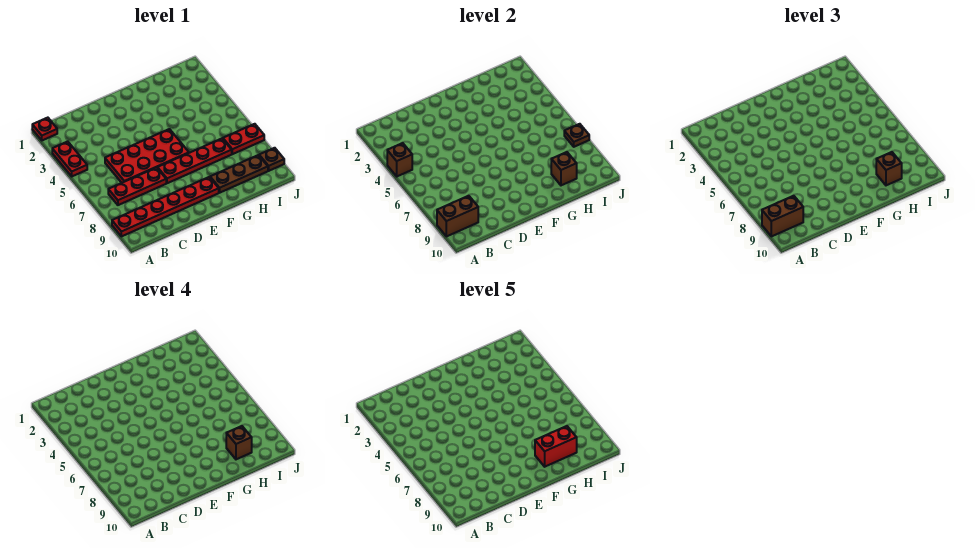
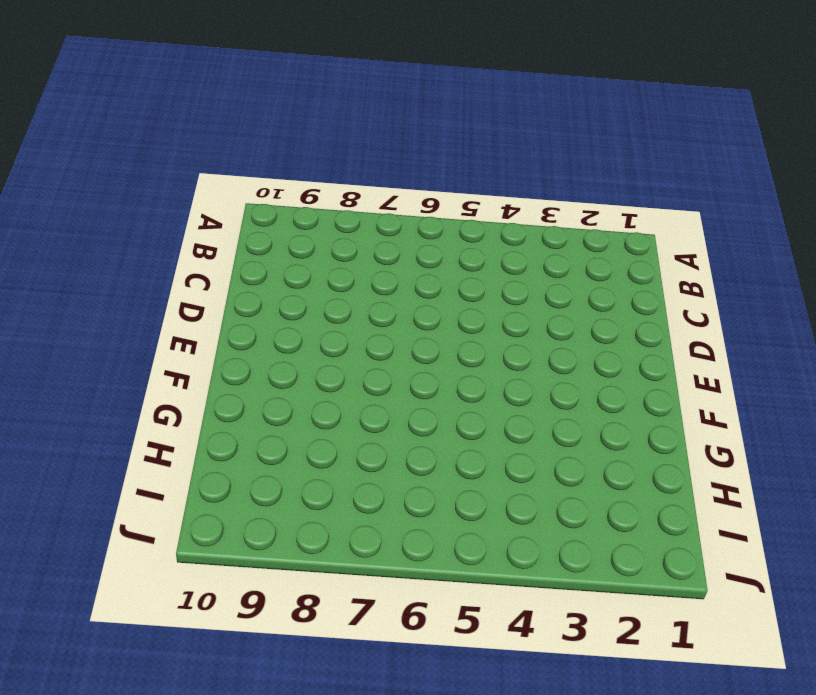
none -> red 1x1 plate [32,118,57,140]
none -> red 1x2 plate [52,141,87,176]
none -> red 1x6 plate [112,177,219,236]

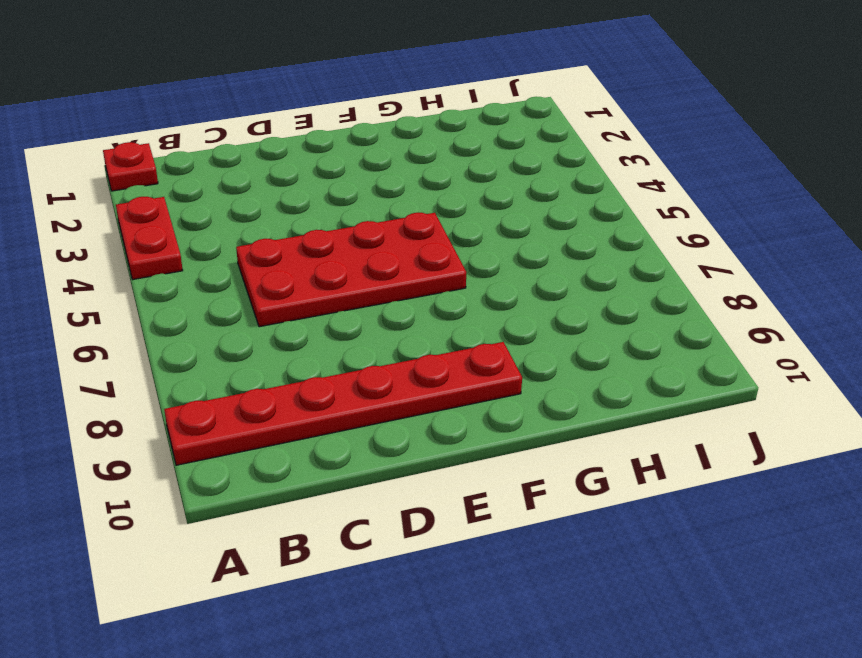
none -> red 1x3 plate [108,168,166,205]
none -> red 1x4 plate [157,139,232,183]
none -> brown 1x3 plate [210,155,268,193]

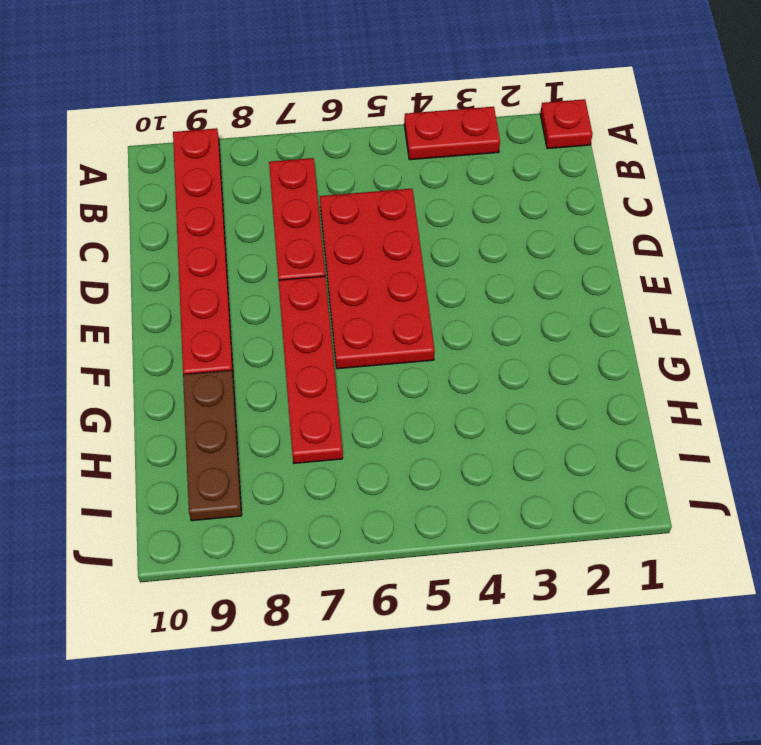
none -> red 1x2 plate [223,124,264,154]
none -> brown 1x1 plate [259,148,284,171]
none -> brown 1x1 brick [387,143,412,176]

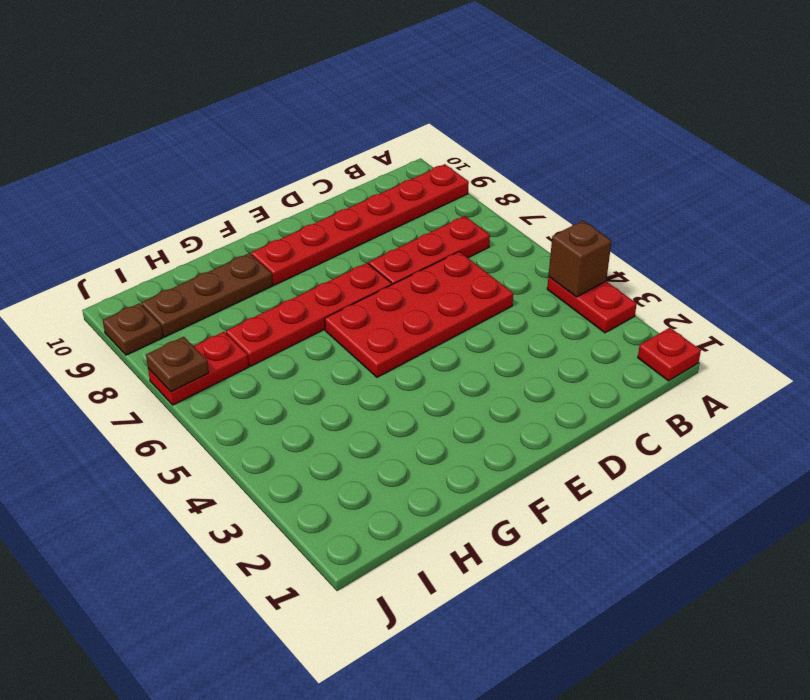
none -> brown 1x2 brick [437,196,478,236]
none -> brown 1x1 brick [551,152,577,185]
none -> brown 1x2 brick [762,196,803,236]

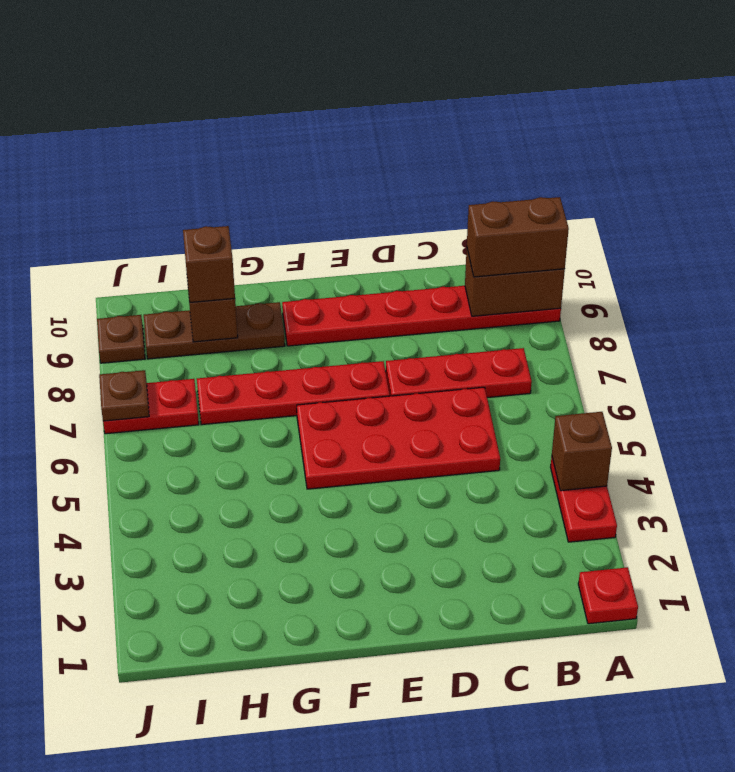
none -> brown 1x1 brick [226,426,252,459]
none -> red 1x2 brick [535,426,577,467]

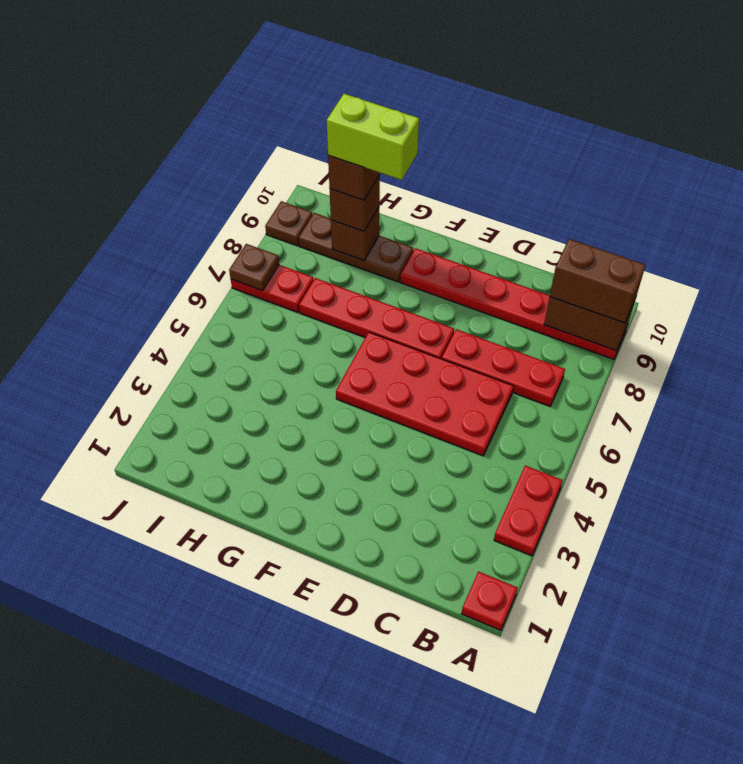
lime 1x2 brick [327,94,419,180] -> red 1x2 brick [535,426,577,467]
none -> brown 1x1 brick [387,143,412,176]

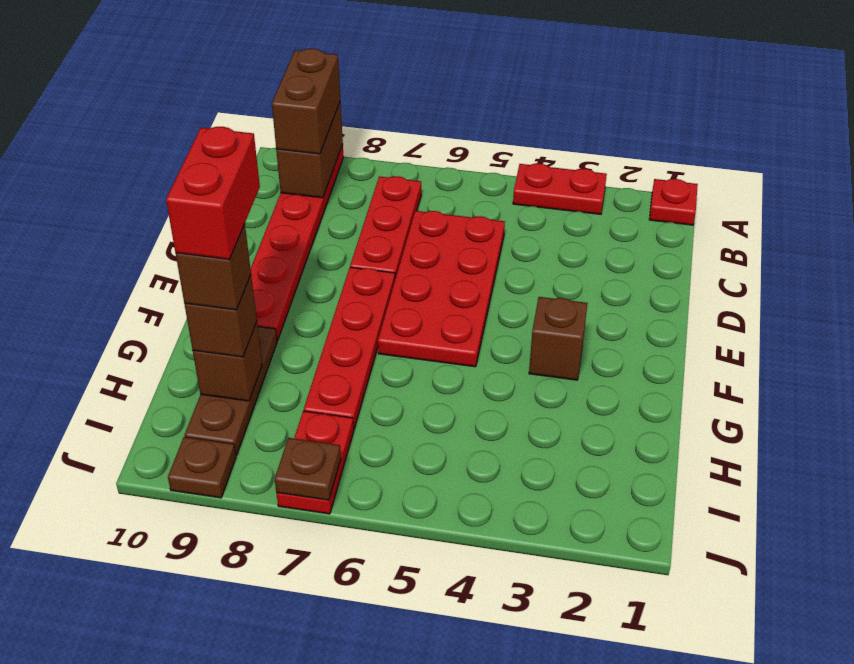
brown 1x1 brick [529,297,587,380] -> brown 1x1 brick moved to [387,143,412,176]

